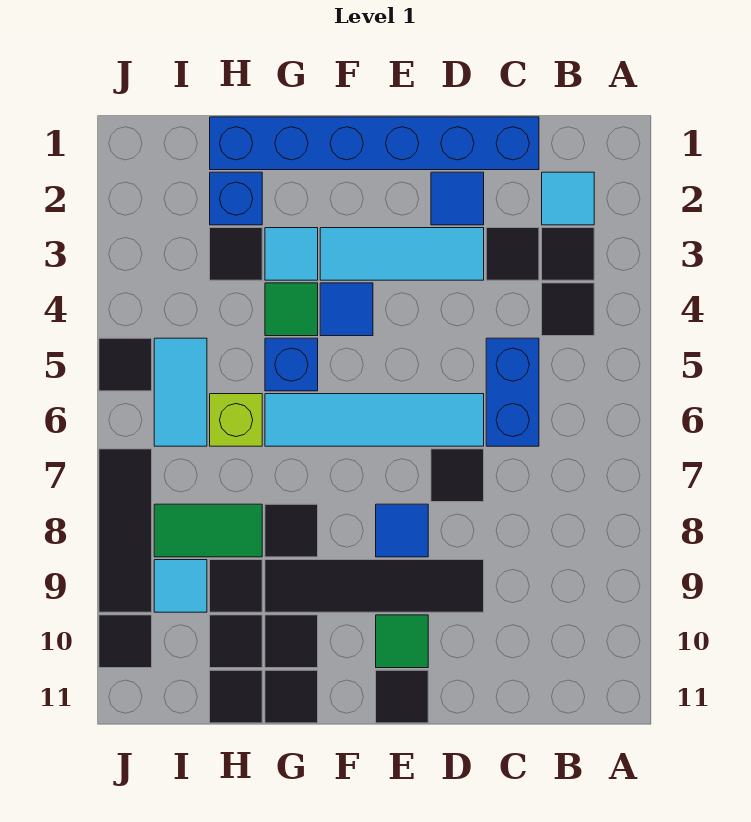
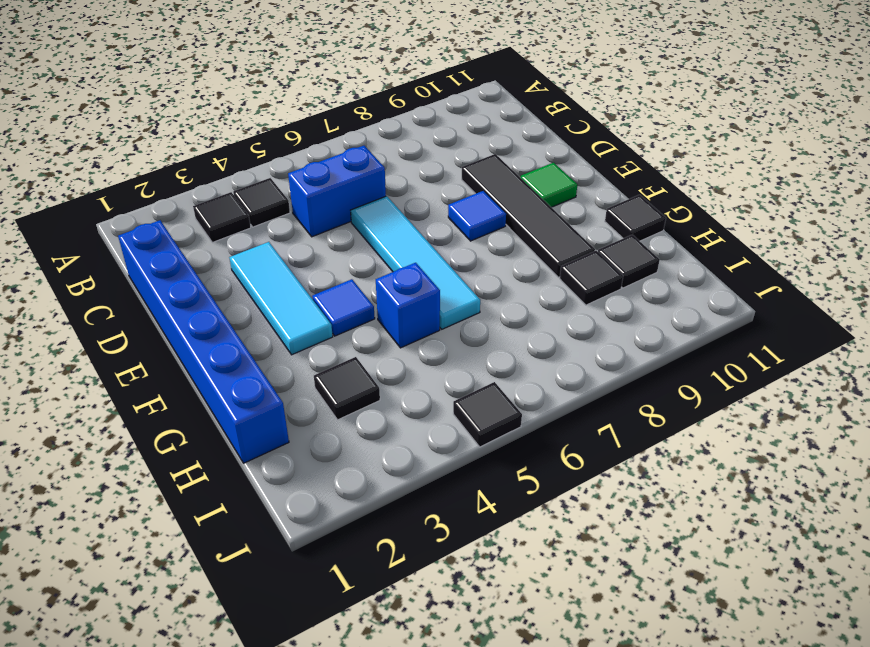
none -> cyan 1x1 tile [542,172,594,225]
none -> black 1x1 tile [486,228,539,280]
none -> blue 1x1 tile [431,172,484,225]
none -> black 1x1 tile [431,449,484,502]

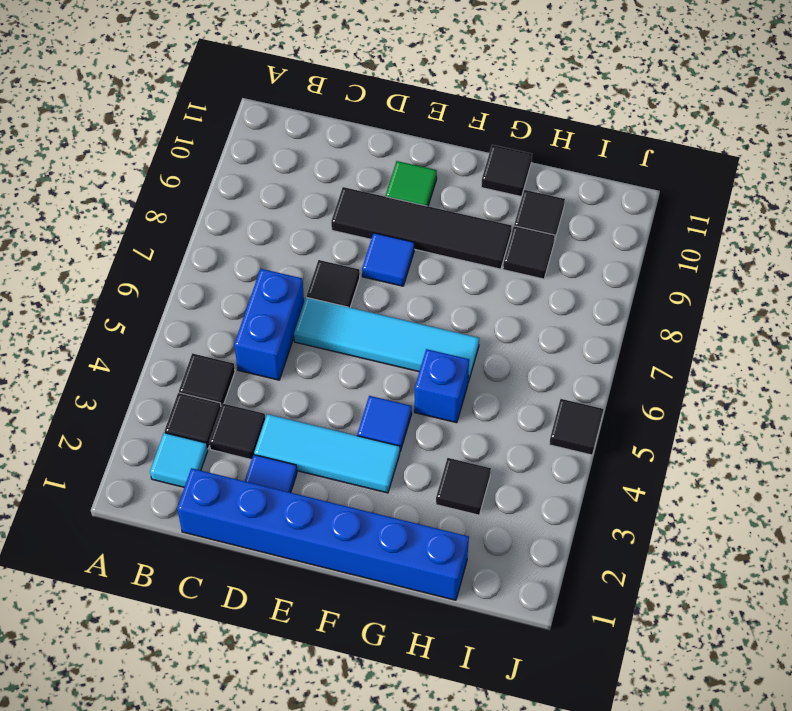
none -> black 1x1 tile [376,670,428,723]
none -> cyan 1x1 tile [265,228,318,280]
none -> green 1x1 tile [265,283,318,336]
none -> black 1x1 tile [265,504,318,557]

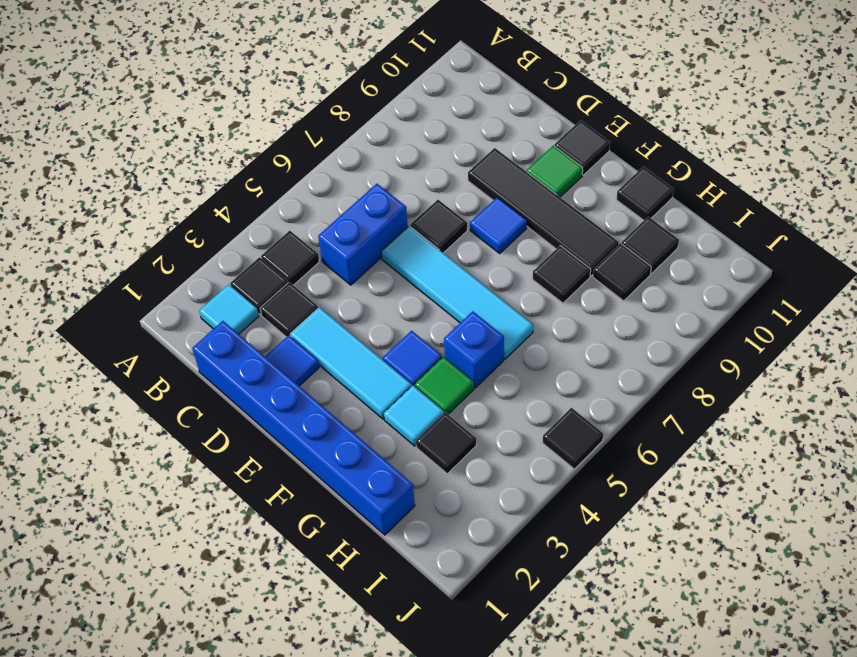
none -> black 1x1 tile [265,615,318,668]
none -> blue 1x1 brick [210,172,262,225]
none -> lime 1x1 brick [210,394,262,446]
none -> green 1x2 tile [154,504,262,557]

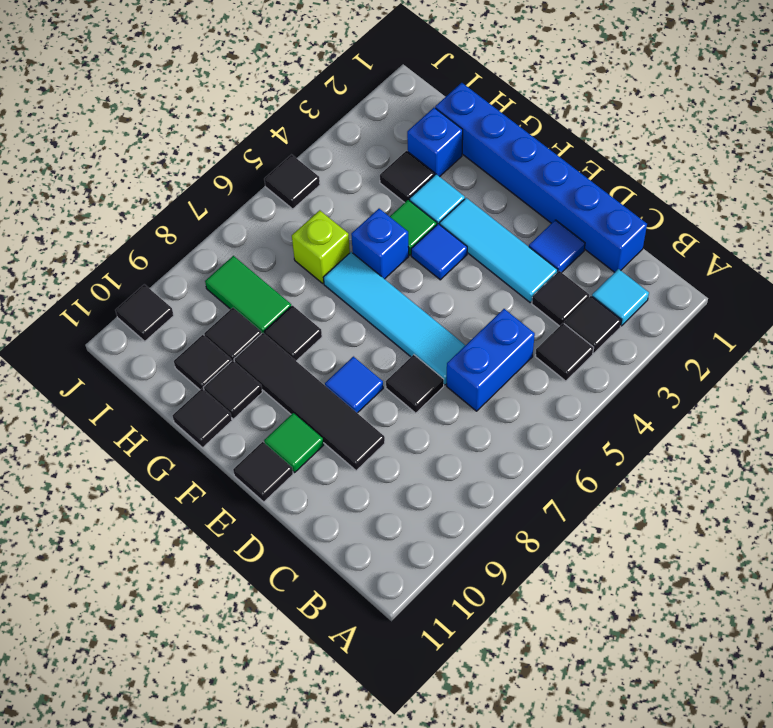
none -> black 1x1 tile [210,670,262,723]
none -> cyan 1x2 tile [154,338,207,446]
none -> cyan 1x1 tile [154,560,207,612]
none -> black 1x3 tile [99,449,152,612]

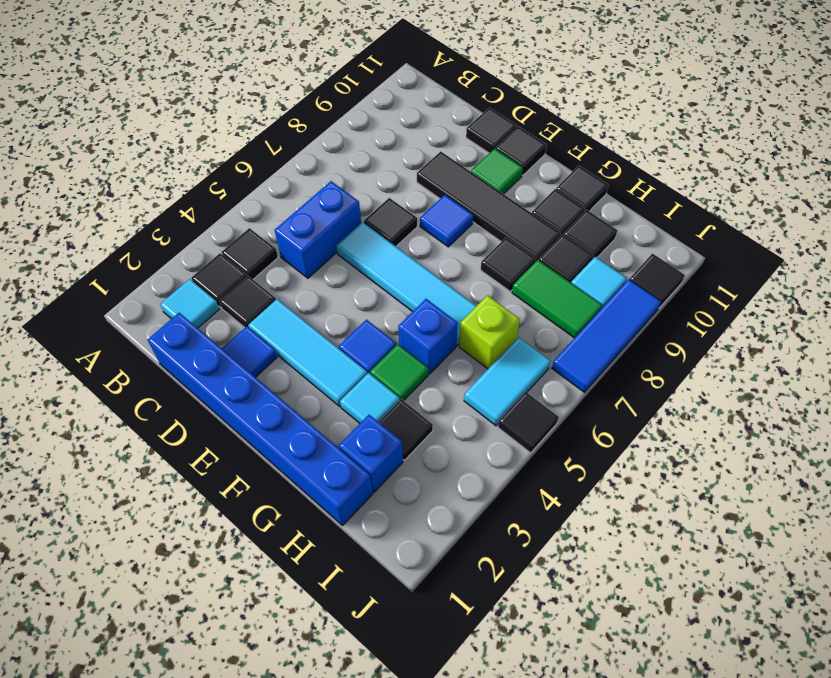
black 1x1 tile [466,108,517,153] -> black 1x1 tile moved to [210,670,262,723]
blue 1x3 tile [552,279,661,392] -> black 1x3 tile [99,449,152,612]

